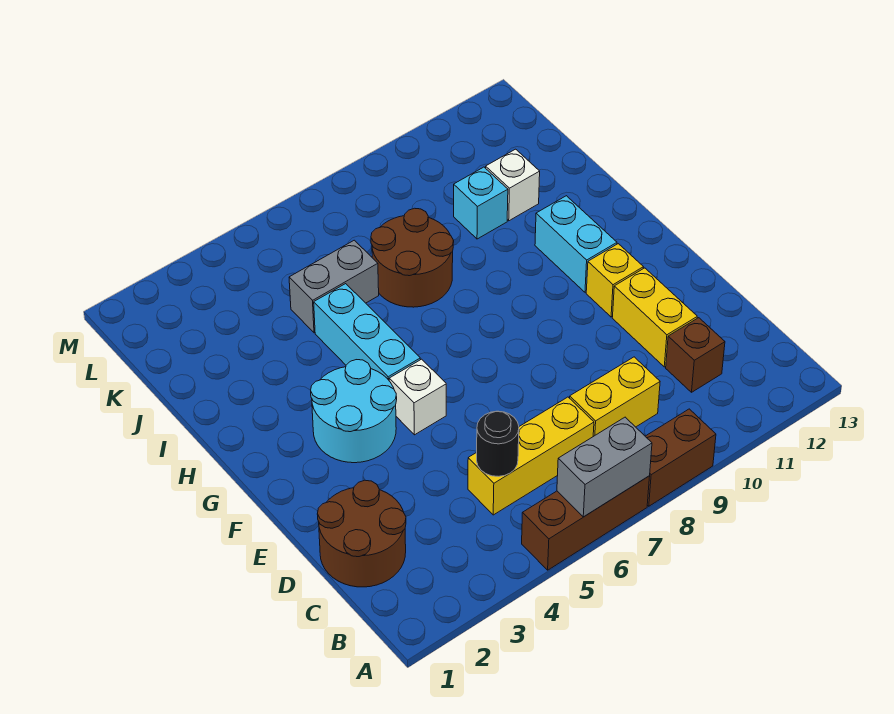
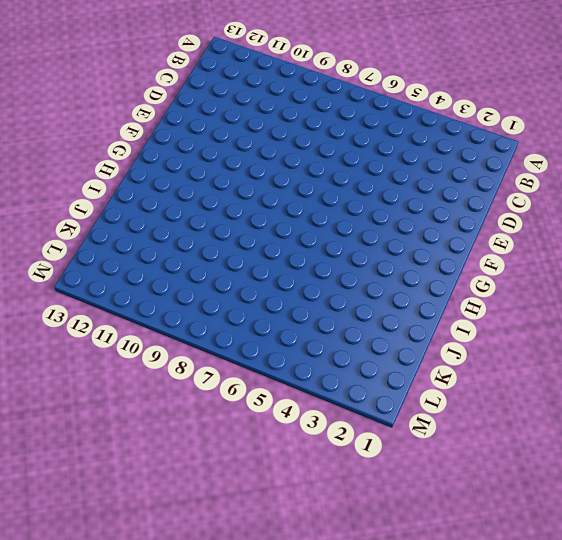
none -> brown 1x3 brick [522,476,650,570]
none -> brown 1x2 brick [645,409,716,506]
none -> brown 2x2 round brick [317,480,406,587]

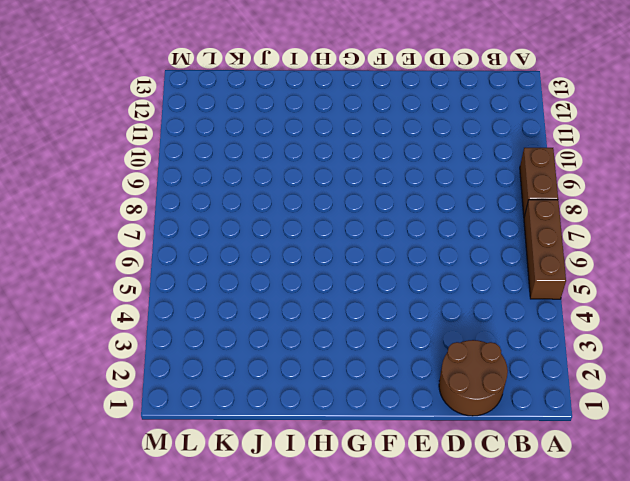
none -> yellow 1x3 brick [468,397,594,515]
none -> yellow 1x2 brick [570,357,660,436]
none -> brown 1x1 brick [666,318,725,392]

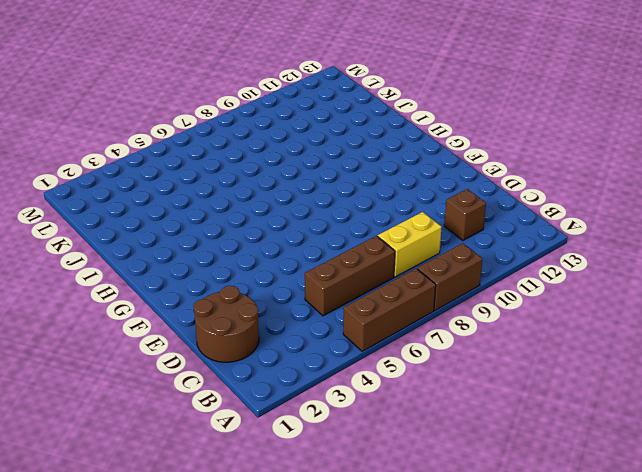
brown 1x3 brick [305,236,395,316] -> yellow 1x3 brick [468,397,594,515]
none -> yellow 1x2 brick [612,268,697,367]
none -> cyan 2x2 round brick [311,360,397,463]
none -> white 1x1 brick [389,359,446,435]

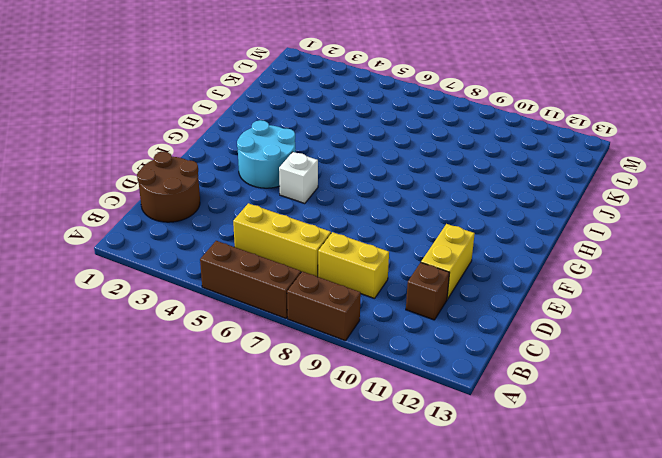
none -> yellow 1x1 brick [586,244,643,317]
none -> cyan 1x3 brick [314,284,421,380]
none -> cyan 1x2 brick [535,196,617,292]

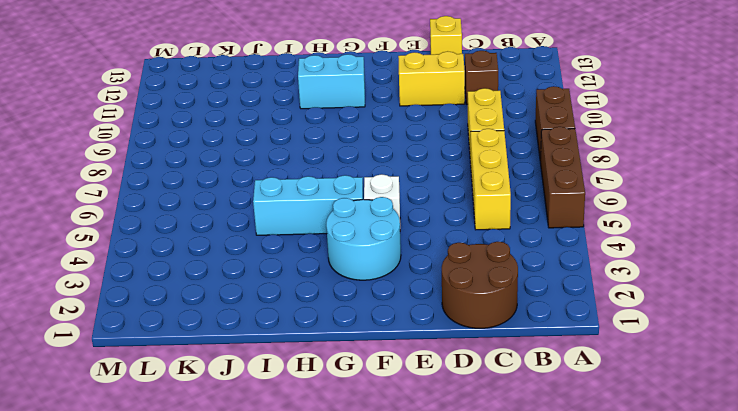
yellow 1x1 brick [430,16,462,55] -> yellow 1x1 brick moved to [586,244,643,317]
none -> brown 2x2 round brick [371,208,454,307]
none -> grey 1x2 brick [289,240,379,333]
none -> cyan 1x1 brick [454,167,508,239]

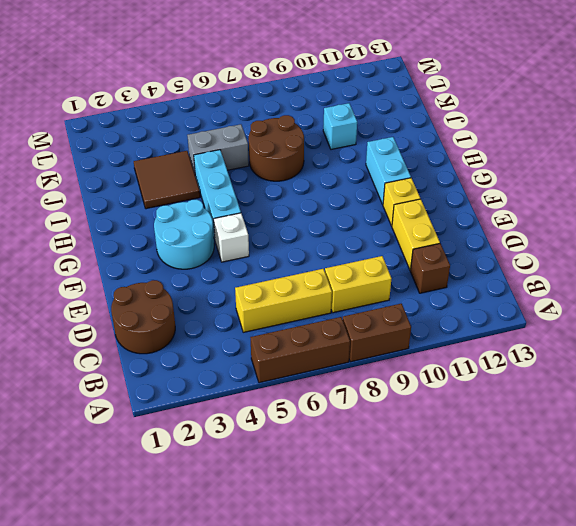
brown 2x2 tile [134,151,200,209] -> none
none -> white 1x1 brick [486,149,540,221]
none -> grey 1x2 brick [557,417,652,517]
none -> black 1x1 round brick [477,411,519,476]

